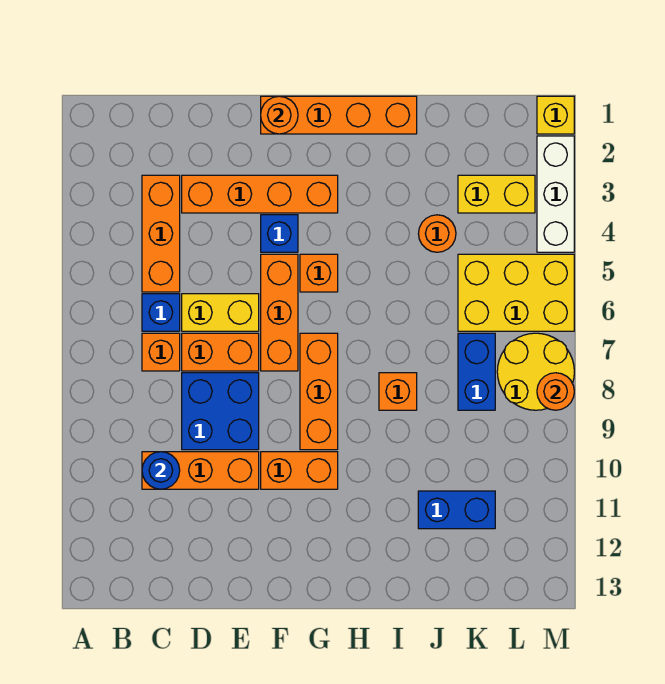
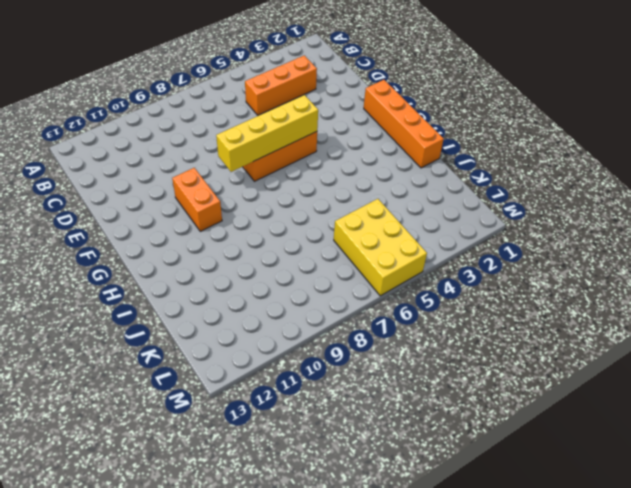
yellow 1x4 brick [216,95,318,172] -> none
none -> blue 1x1 brick [142,294,180,331]
none -> orange 1x1 brick [142,333,180,371]
none -> orange 1x3 brick [142,452,259,489]

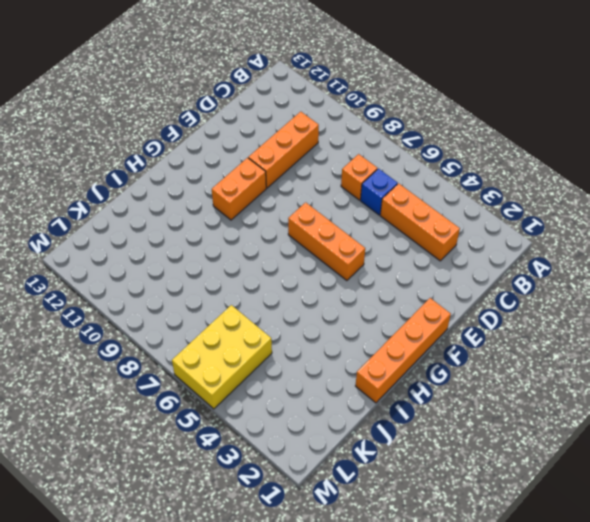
none -> orange 1x4 brick [182,175,338,213]
none -> yellow 1x2 brick [182,294,259,331]
none -> orange 1x2 brick [182,333,259,371]

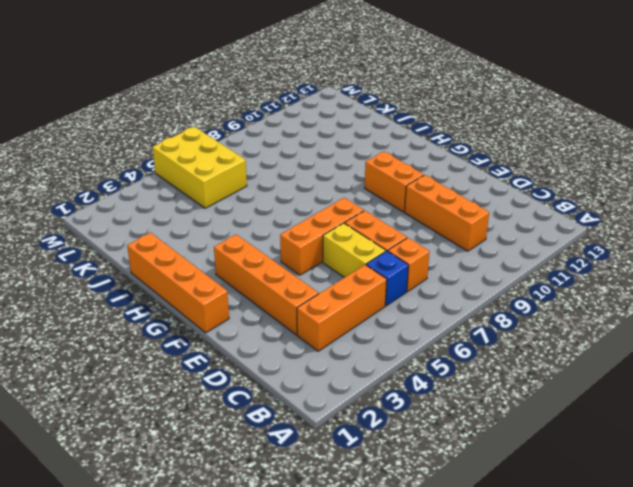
none -> blue 2x2 brick [182,373,259,450]
none -> blue 1x1 brick [261,215,298,252]
none -> orange 1x1 brick [300,254,338,292]

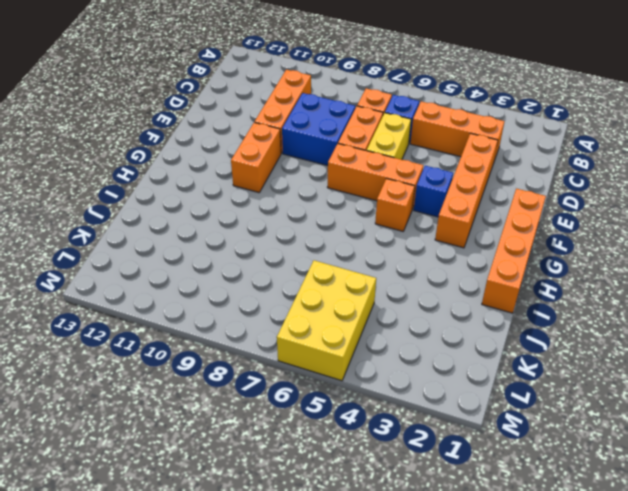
none -> orange 1x3 brick [300,333,338,450]
none -> orange 1x1 brick [379,373,417,410]
none -> orange 1x1 round brick [418,215,456,252]

